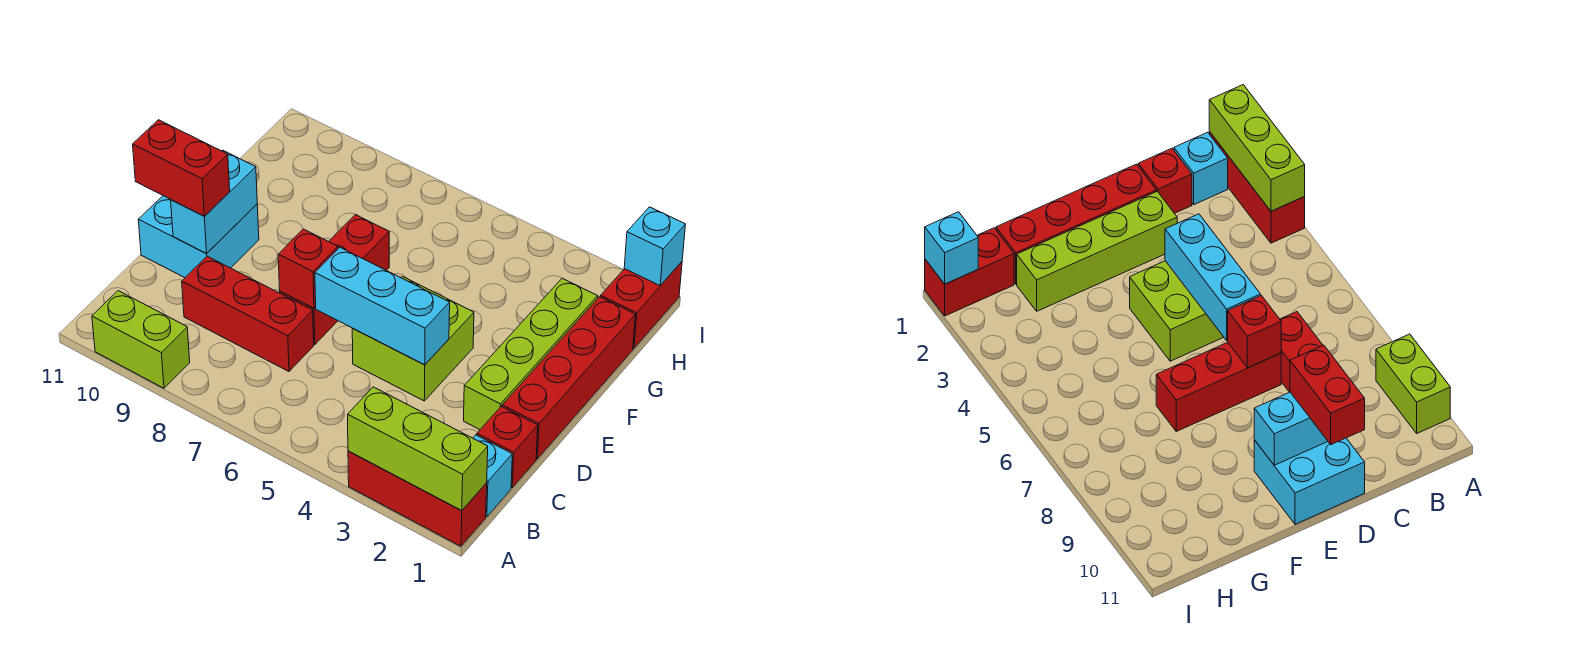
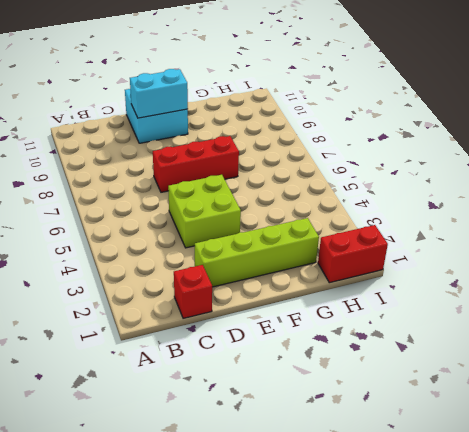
none -> red 1x3 brick [348,451,487,546]
none -> lime 1x2 brick [92,291,190,388]
none -> cyan 1x1 brick [473,435,512,517]

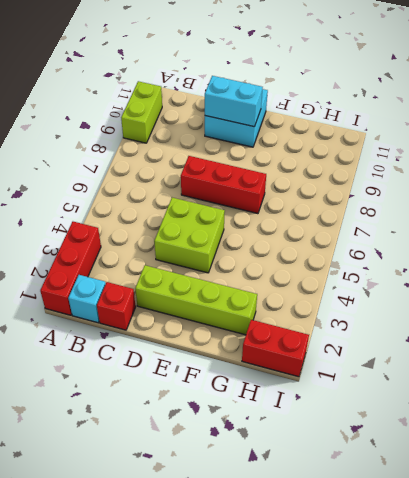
none -> red 1x3 brick [182,256,314,371]
none -> red 1x4 brick [502,297,635,459]
none -> lime 1x3 brick [348,387,488,511]

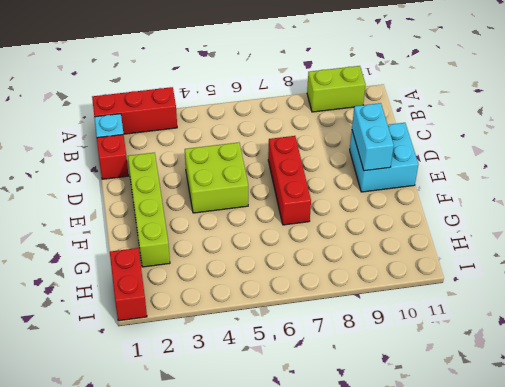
none -> red 1x3 brick [182,256,314,371]
none -> red 1x4 brick [502,297,635,459]
none -> lime 1x3 brick [348,387,488,511]

